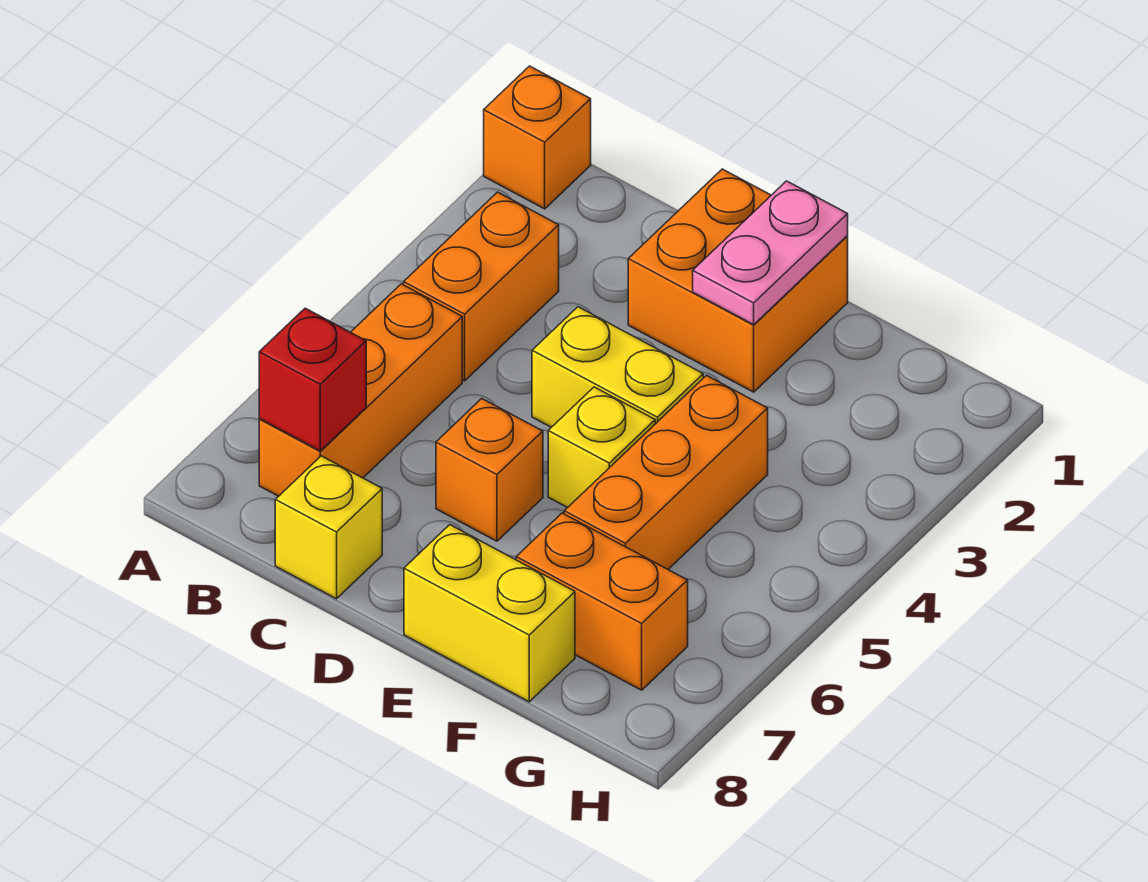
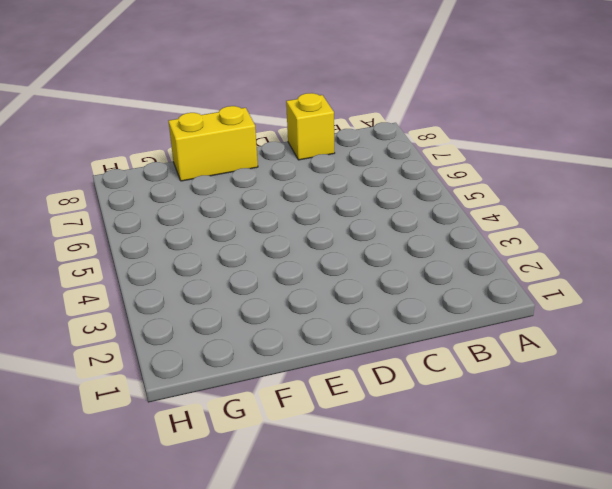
none -> orange 1x1 brick [484,66,591,209]
none -> orange 1x2 brick [404,192,559,381]
none -> orange 1x3 brick [259,284,462,496]

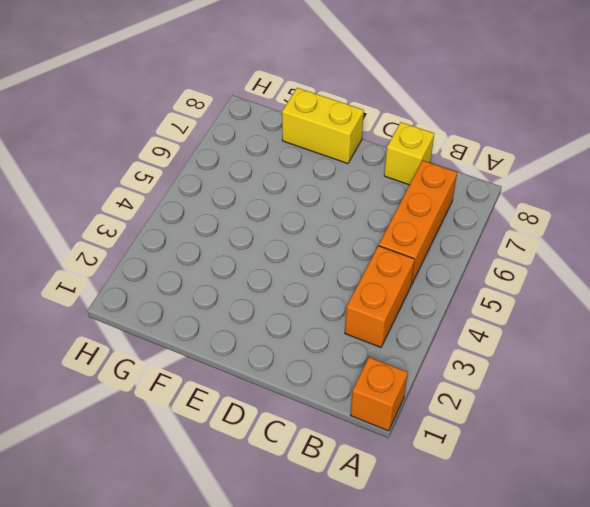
none -> orange 2x2 brick [628,169,848,392]
none -> yellow 1x2 brick [532,307,703,427]
none -> orange 1x1 brick [436,399,543,541]

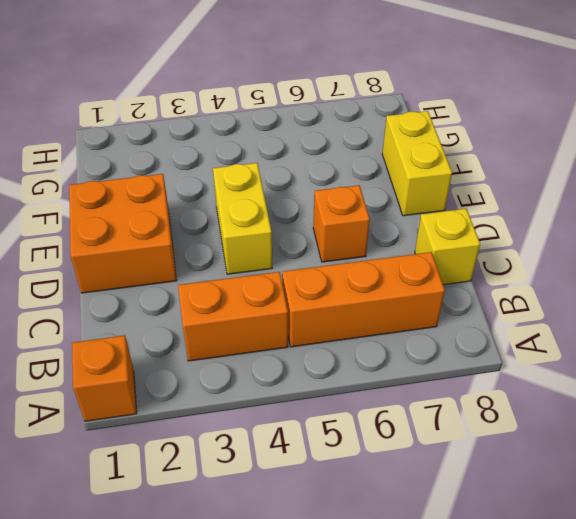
none -> yellow 1x1 brick [548,387,655,508]
none -> orange 1x3 brick [564,376,768,569]
none -> orange 1x2 brick [516,513,688,690]

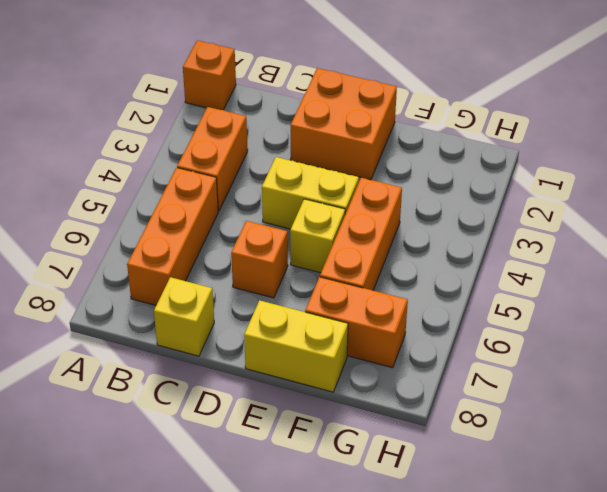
none -> red 1x1 brick [259,308,366,451]
none -> pink 1x2 plate [693,181,848,325]

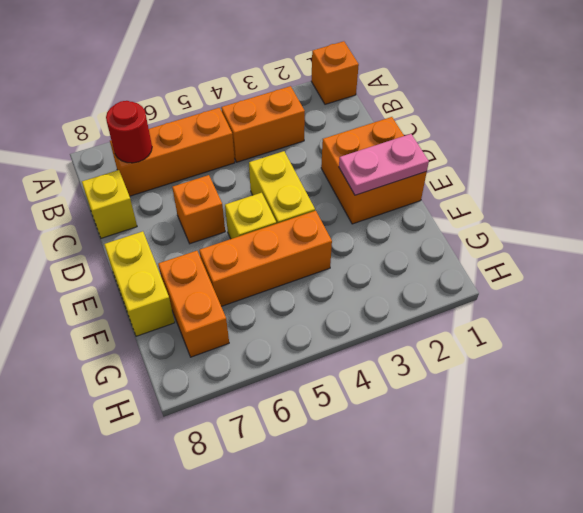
red 1x1 round brick [106,101,152,163] -> red 1x1 brick [259,308,366,451]

